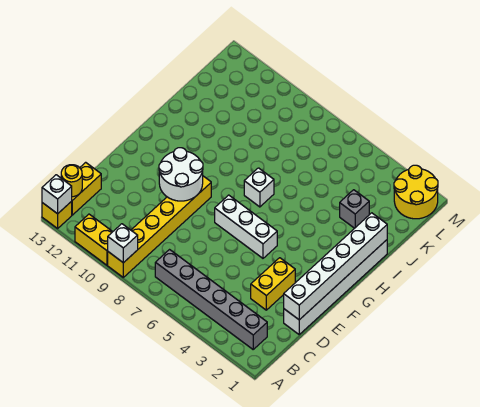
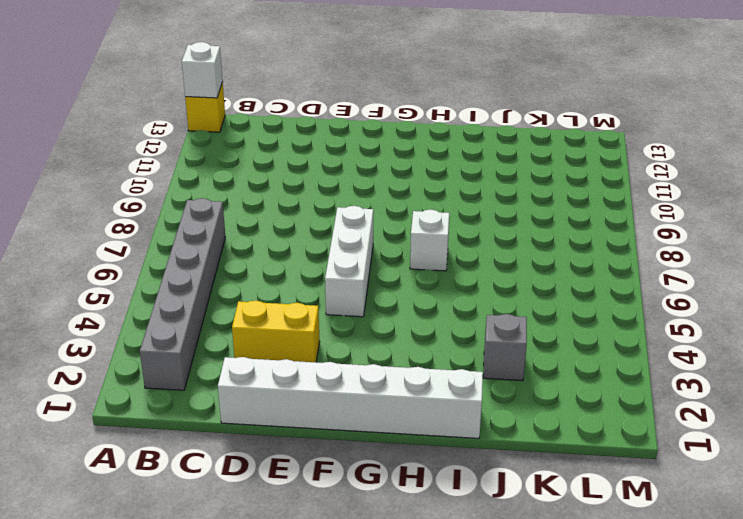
none -> yellow 1x6 brick [108,176,211,277]
none -> yellow 1x2 brick [75,214,113,265]
none -> yellow 1x2 brick [72,162,101,215]

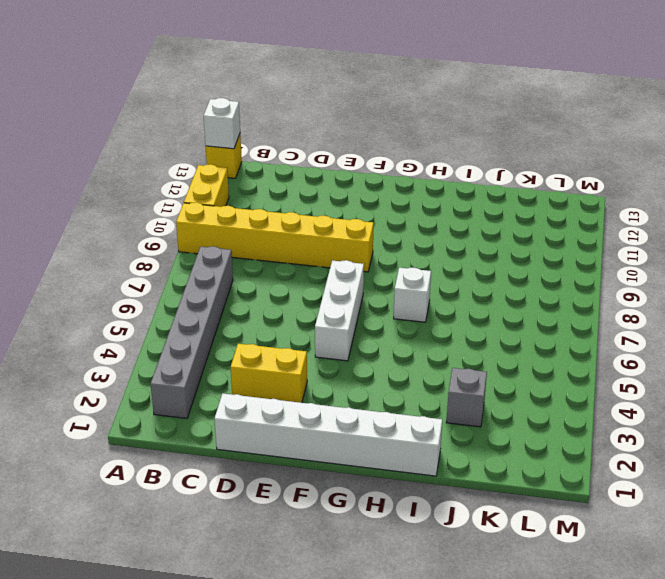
none -> yellow 1x2 brick [72,162,101,215]
none -> yellow 2x2 round brick [394,165,438,219]
none -> white 1x1 brick [108,224,138,263]

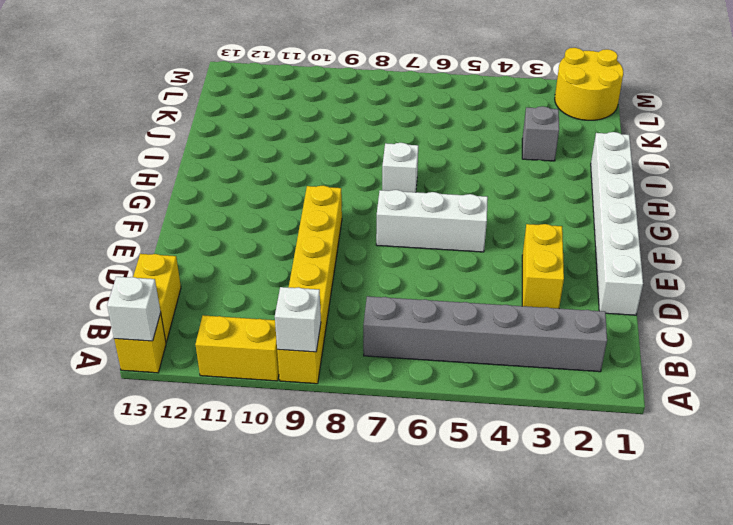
none -> yellow 1x1 round brick [61,165,82,197]
none -> white 1x6 brick [284,213,387,320]
none -> white 2x2 round brick [159,148,203,201]

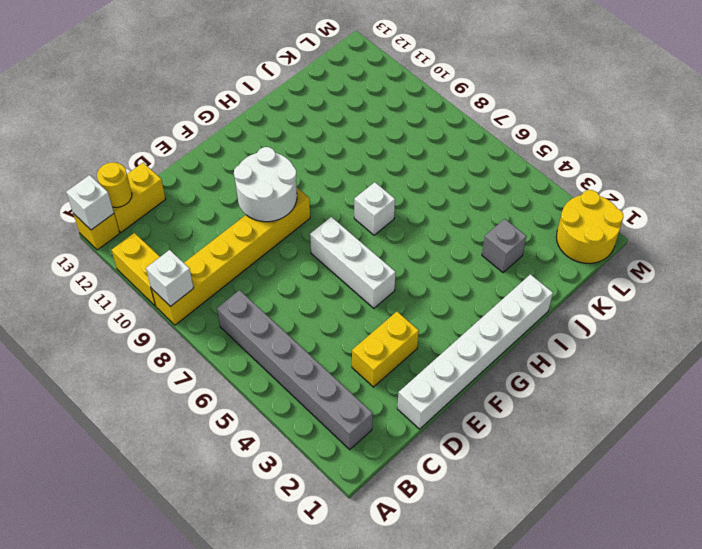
none -> white 1x6 brick [284,213,387,320]

